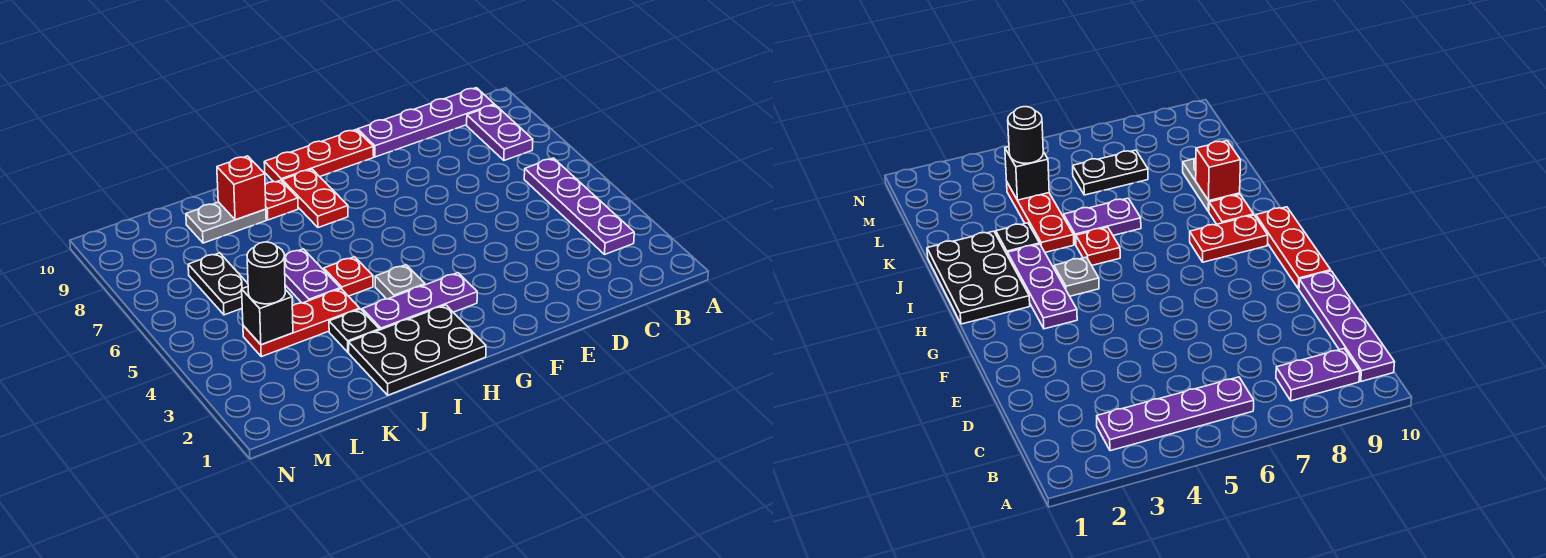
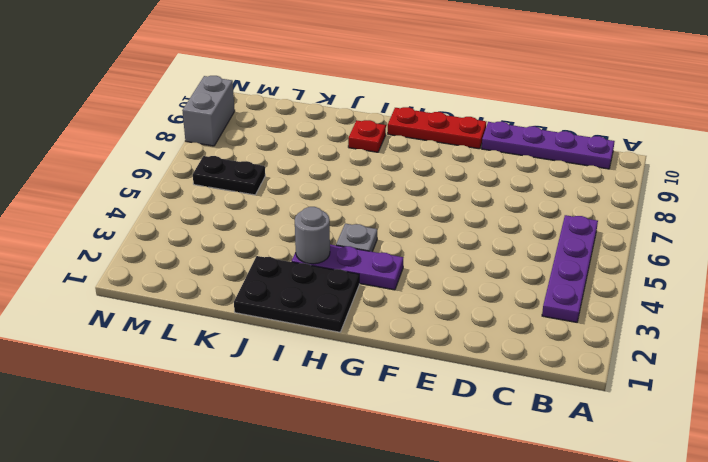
grey 1x1 round brick [295,207,330,264] -> none
black 1x2 plate [193,156,265,195] -> black 1x2 plate turned to [188,253,248,315]
grey 1x2 brick [182,76,235,146] -> none
none -> purple 1x2 plate [467,105,533,160]
none -> red 1x2 plate [282,169,348,228]
none -> red 1x1 plate [324,257,373,296]

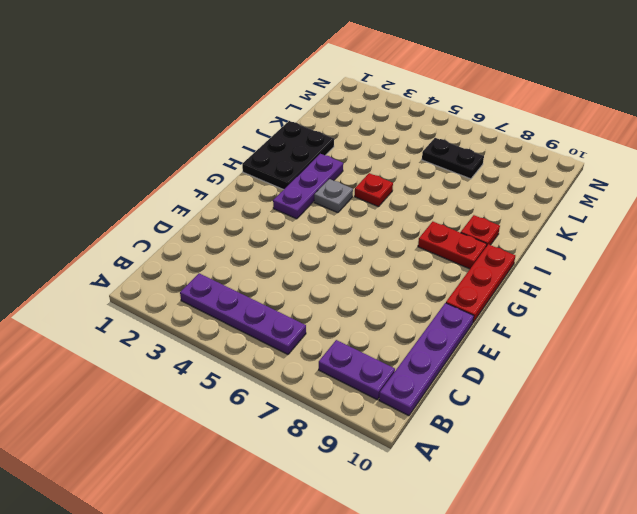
none -> black 1x1 plate [329,309,379,352]
none -> red 1x3 plate [243,289,360,357]
none -> purple 1x2 plate [284,249,340,303]

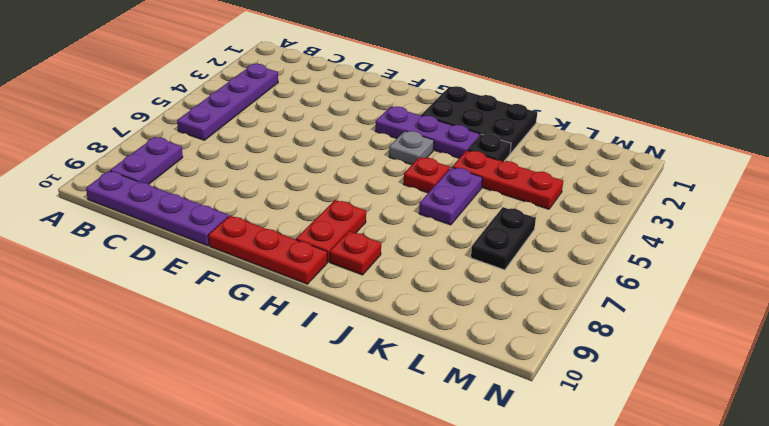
none -> grey 1x2 plate [186,202,266,243]
none -> red 1x1 brick [217,156,266,220]
none -> black 1x1 brick [242,287,293,345]

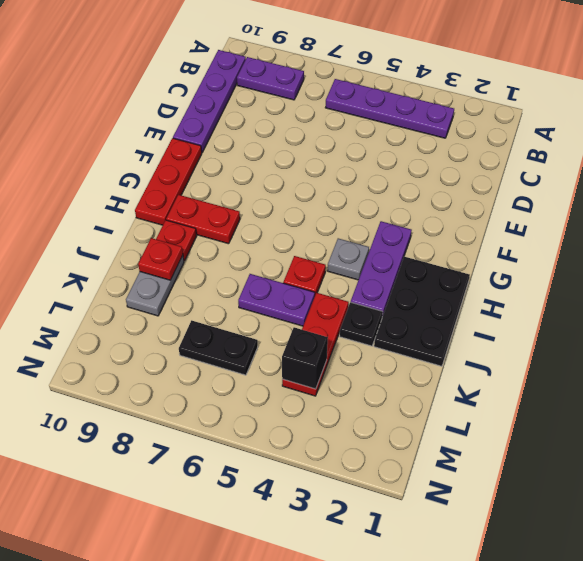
red 1x1 plate [138,238,183,280] -> red 1x1 brick [217,156,266,220]
none -> black 1x1 round brick [247,242,285,304]

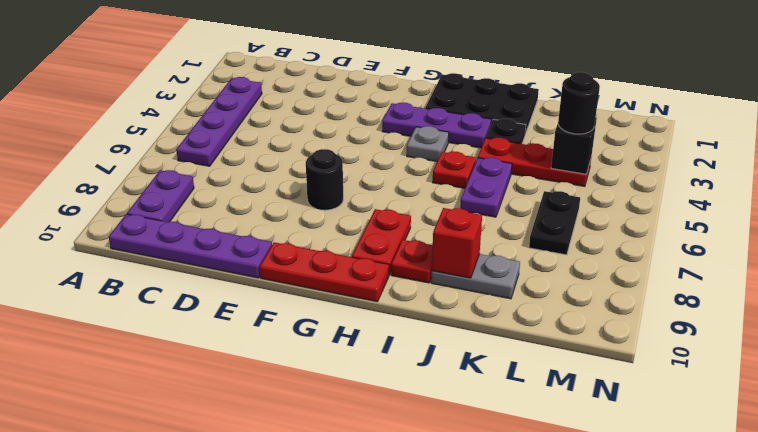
black 1x1 round brick [306,149,343,210] -> none

